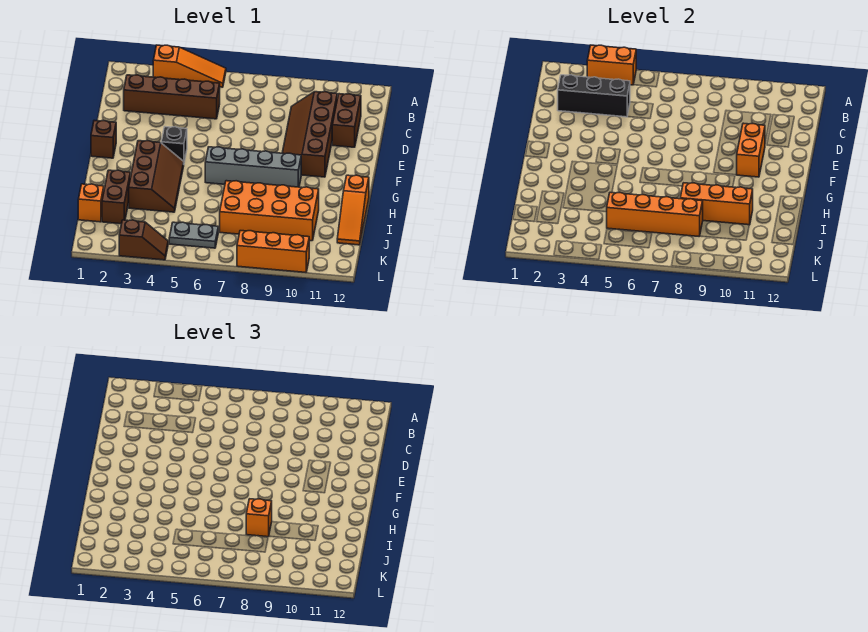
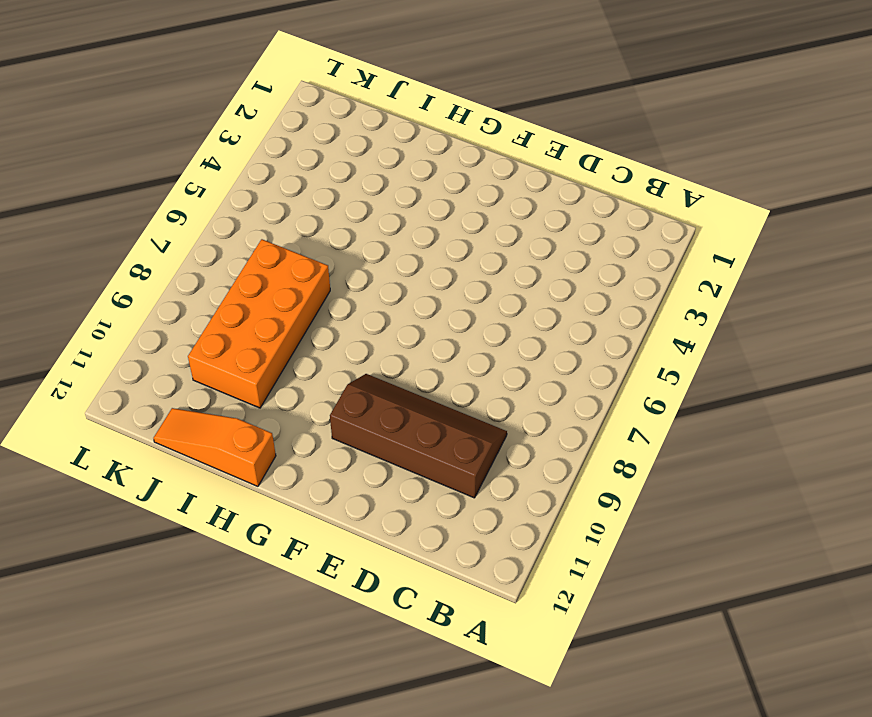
none -> orange 1x3 slope [153,45,226,87]
none -> brown 1x4 brick [124,75,220,119]
none -> brown 1x2 brick [332,94,361,147]

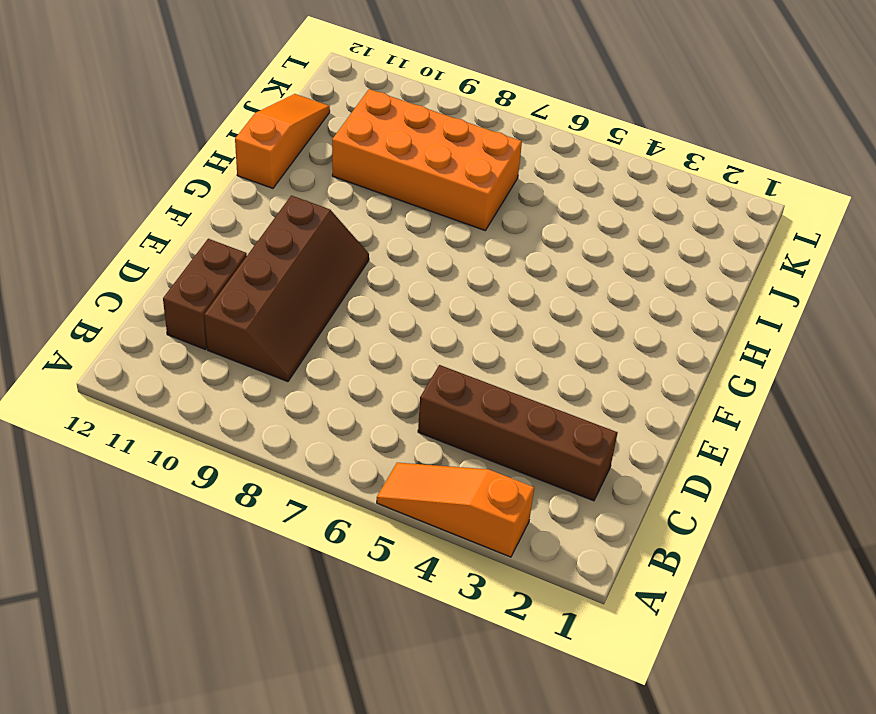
none -> brown 1x1 brick [91,120,116,158]
none -> black 1x1 brick [161,127,187,161]
none -> brown 2x3 slope [129,141,184,212]

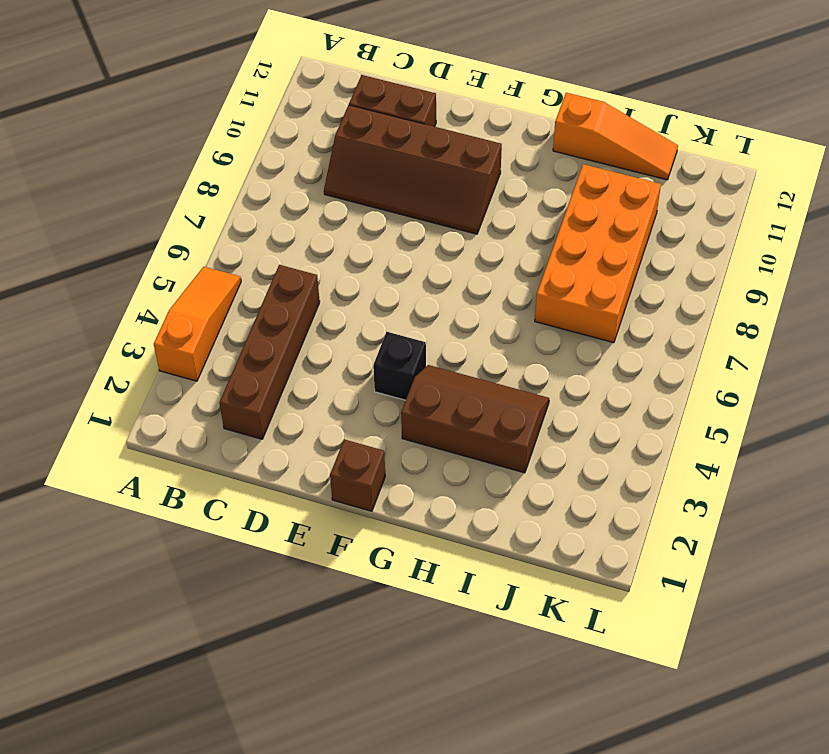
none -> grey 1x4 brick [205,147,301,187]
none -> brown 1x2 brick [102,170,130,224]
none -> orange 1x1 brick [78,184,104,222]

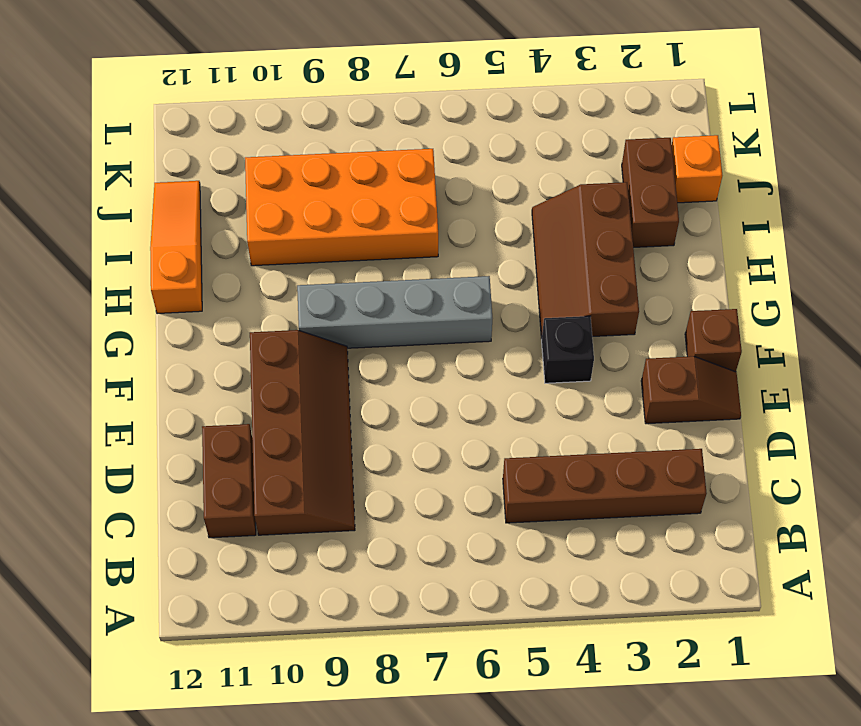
brown 1x2 slope [641,356,741,424] -> brown 1x2 slope turned to [119,220,168,260]
none -> orange 1x3 slope [153,45,226,87]
none -> grey 1x2 plate [169,222,218,248]
none -> orange 1x3 brick [237,231,309,272]

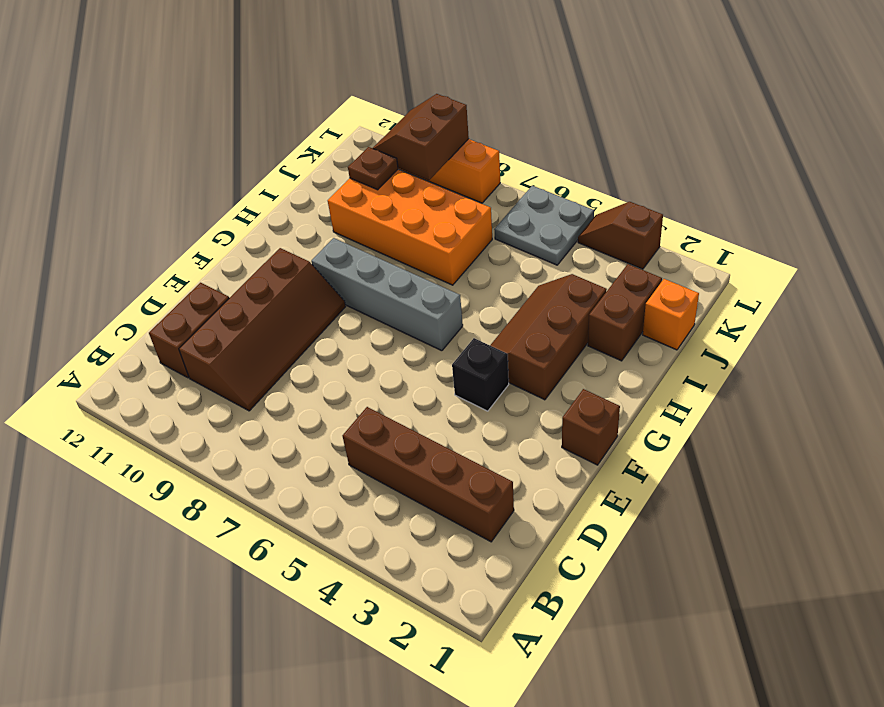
brown 1x1 plate [348,147,398,190] -> none
grey 2x2 plate [494,186,594,265] -> grey 1x2 plate [169,222,218,248]
brown 2x2 slope [373,94,469,180] -> none
none -> orange 1x3 slope [153,45,226,87]
none -> orange 1x3 slope [337,175,369,245]
none -> orange 1x2 brick [587,45,636,85]

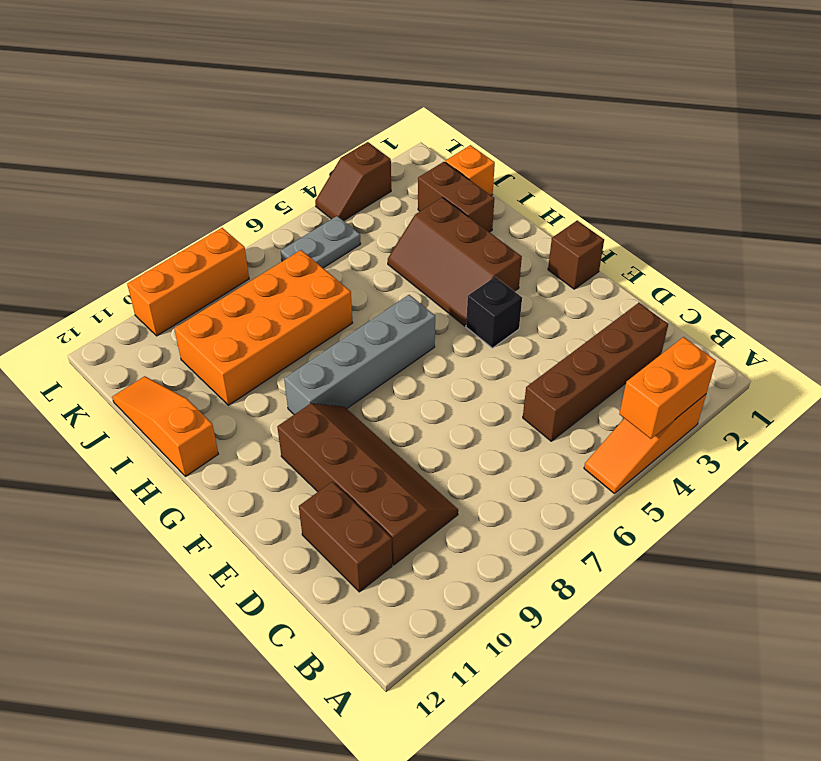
none -> black 1x3 brick [558,75,630,117]
none -> orange 1x2 brick [737,123,765,177]
none -> orange 1x3 brick [680,183,753,225]

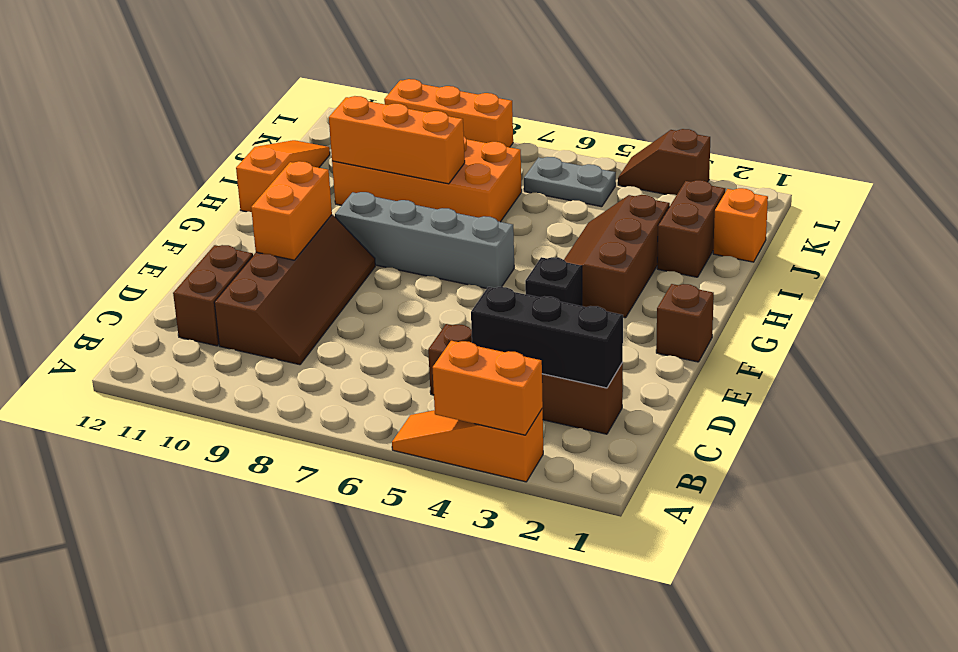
none -> orange 1x4 brick [607,192,703,237]
none -> orange 1x1 brick [246,499,272,537]

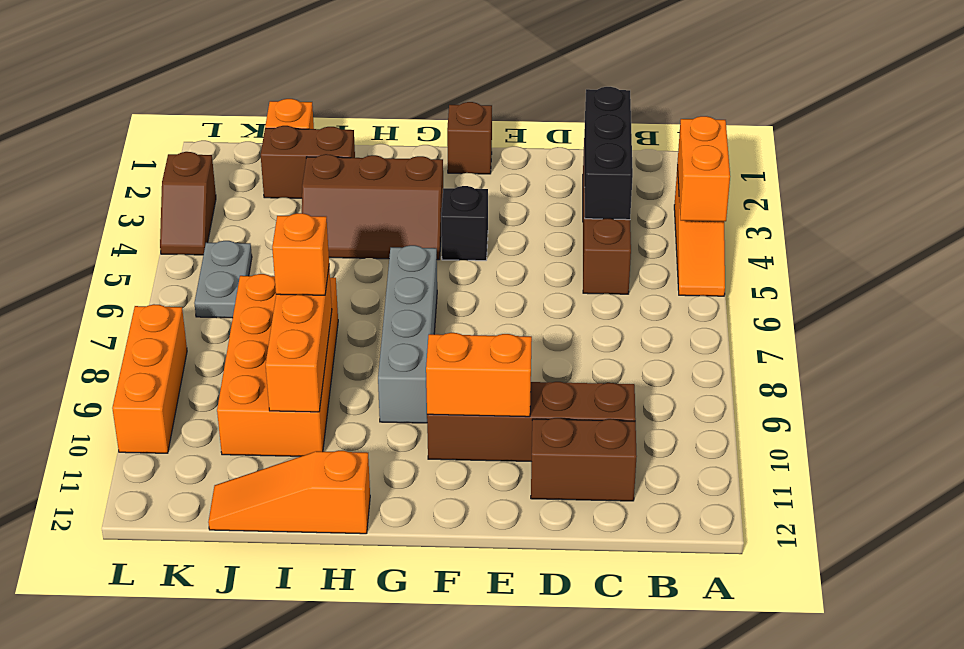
none -> orange 1x4 brick [607,192,703,237]

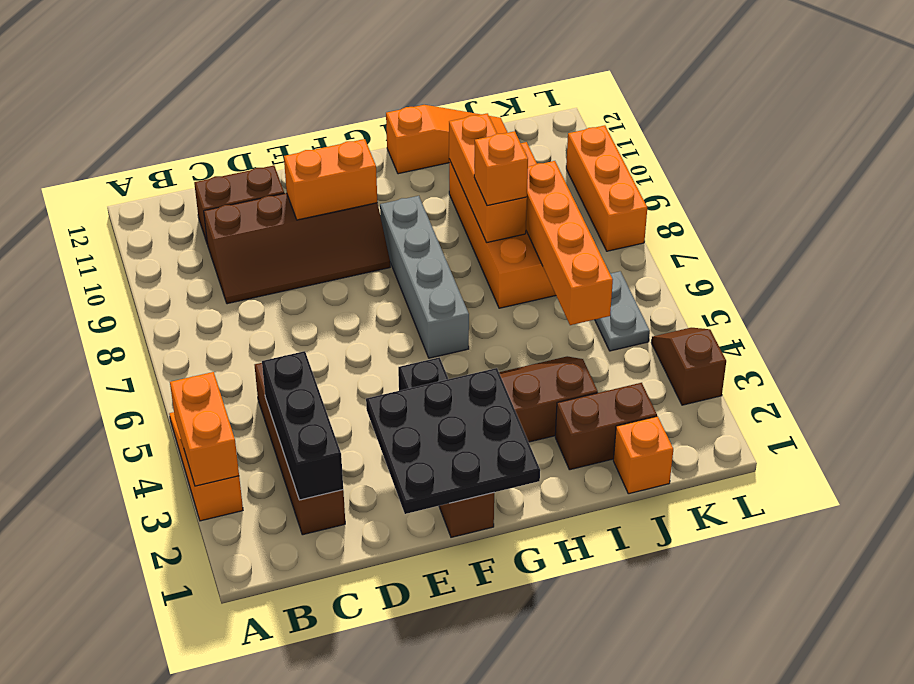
black 3x3 plate [366,368,540,514] -> none

